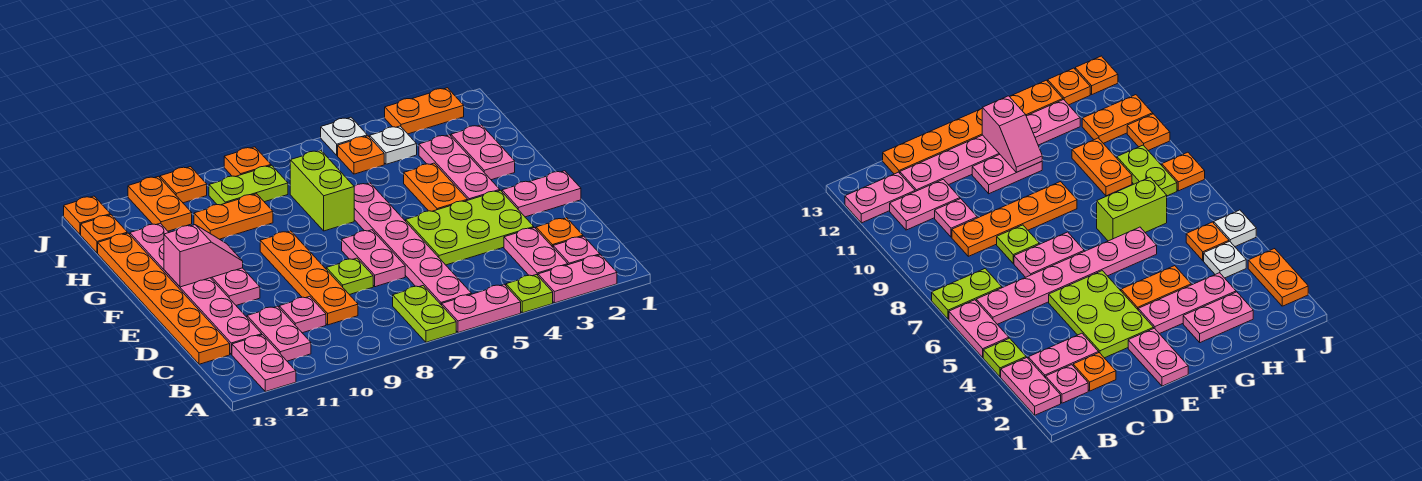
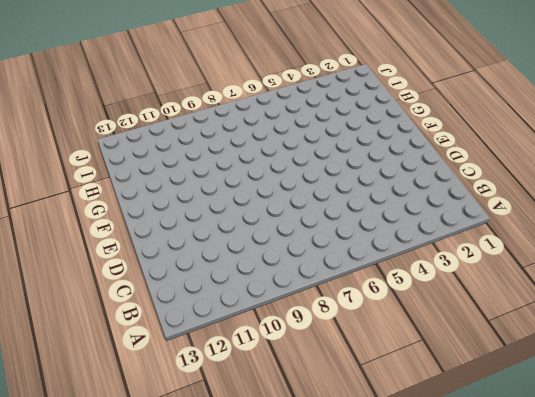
none -> pink 1x2 plate [538,255,617,303]
none -> lime 1x1 plate [506,275,553,313]
none -> pink 1x2 plate [442,284,521,333]
none -> lime 1x2 plate [393,286,456,342]

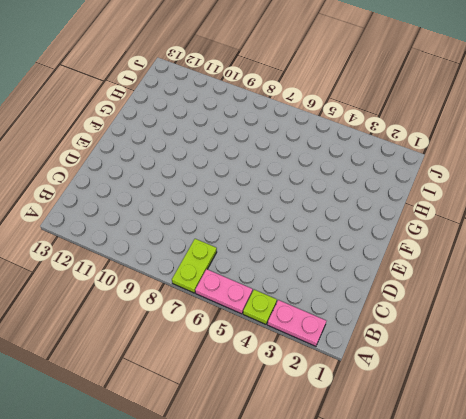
none -> pink 1x2 plate [232,335,296,392]
none -> pink 1x1 plate [553,236,600,265]
none -> pink 1x2 plate [504,228,568,276]
none -> pink 1x6 plate [354,183,472,305]

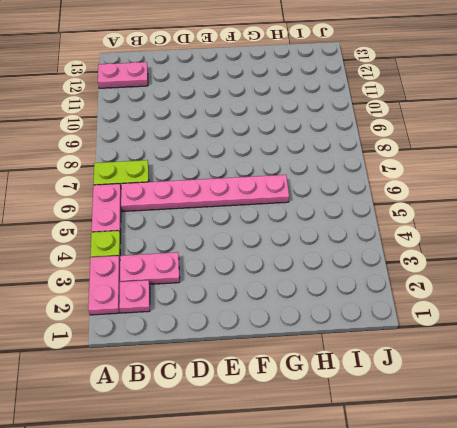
none -> pink 1x2 plate [247,306,311,361]
none -> orange 1x1 plate [536,218,583,247]
none -> orange 1x4 plate [260,231,358,325]
none -> pink 1x1 plate [279,296,326,333]

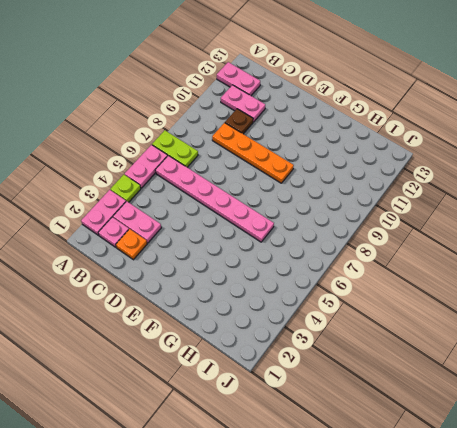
brown 1x1 plate [225,109,253,134] -> pink 1x1 plate [279,296,326,333]
none -> pink 1x6 plate [130,223,262,354]
none -> orange 1x6 plate [98,233,230,364]
none -> lime 2x3 plate [406,190,534,265]
none -> pink 1x2 plate [342,230,405,287]

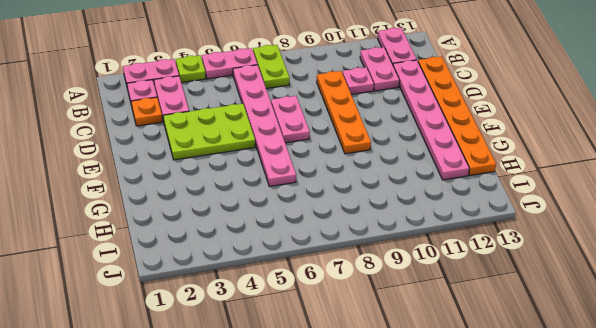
none -> lime 1x1 plate [326,258,373,295]
none -> pink 1x2 plate [502,171,581,217]
none -> pink 1x2 plate [211,268,260,305]
none -> pink 1x3 plate [419,135,500,200]

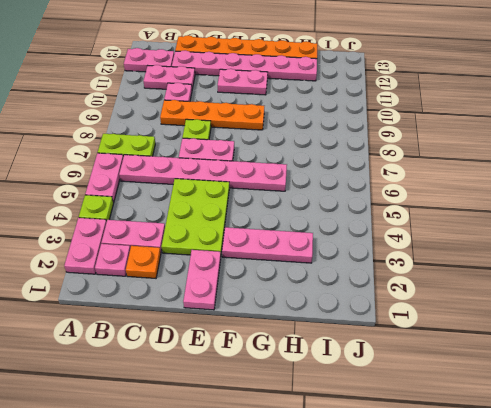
none -> orange 1x2 plate [404,163,468,211]
none -> pink 1x2 plate [451,125,515,180]
none -> lime 1x2 brick [290,150,354,231]
none -> orange 1x2 plate [194,194,273,239]

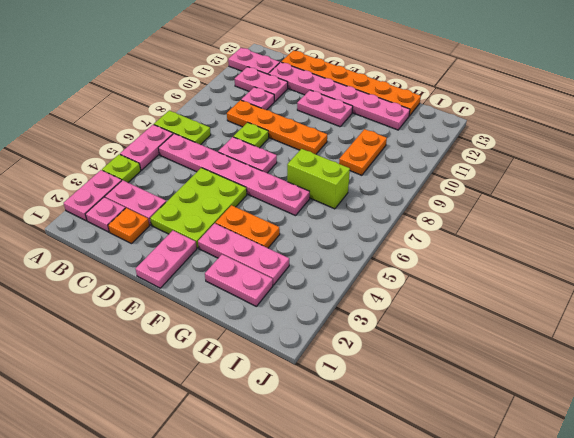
none -> white 1x1 plate [370,126,417,164]
none -> orange 1x1 plate [338,136,384,174]
none -> lime 1x2 plate [209,165,288,205]
none -> orange 1x2 plate [128,176,192,231]

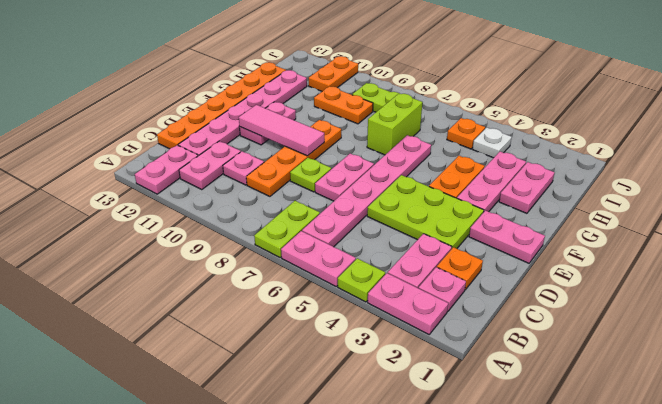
pink 1x3 tile [239,105,324,156] -> none
none -> orange 1x1 plate [81,215,127,253]
none -> orange 1x2 plate [385,88,464,134]
none -> white 1x1 plate [321,117,367,156]
none -> orange 1x1 plate [224,147,271,177]

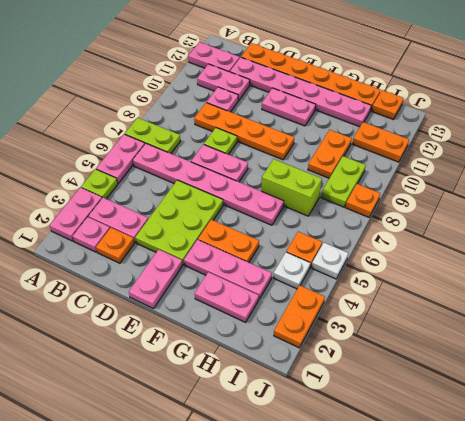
none -> orange 1x1 plate [160,167,207,203]
none -> orange 1x1 plate [64,196,110,234]
none -> pink 1x2 slope [164,225,243,287]

